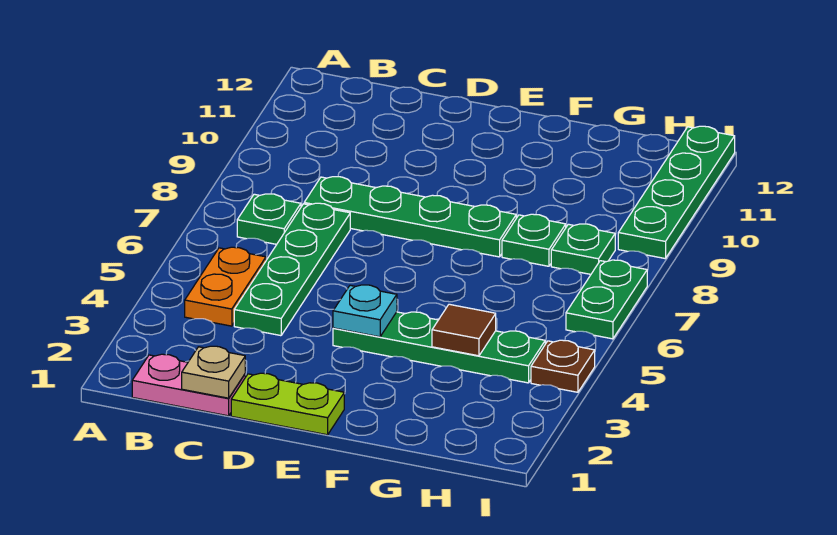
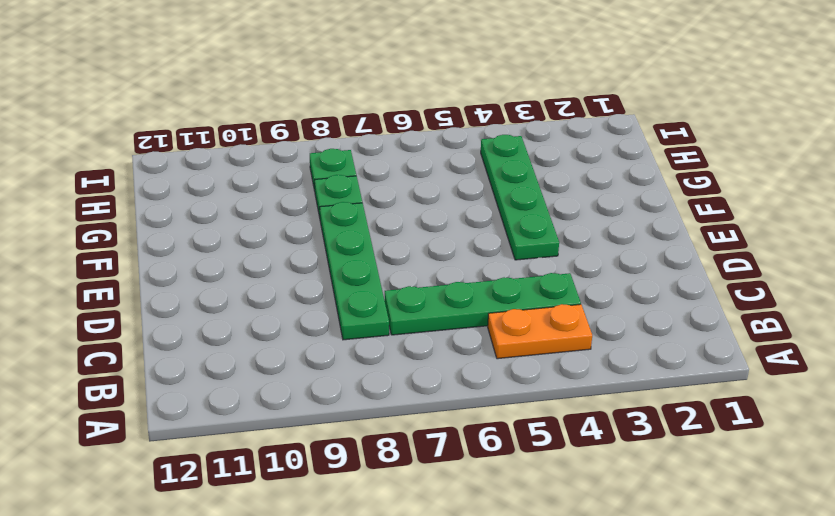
none -> pink 1x2 plate [132,354,245,416]
none -> green 1x1 plate [237,194,301,244]
none -> lime 1x2 plate [231,373,344,435]

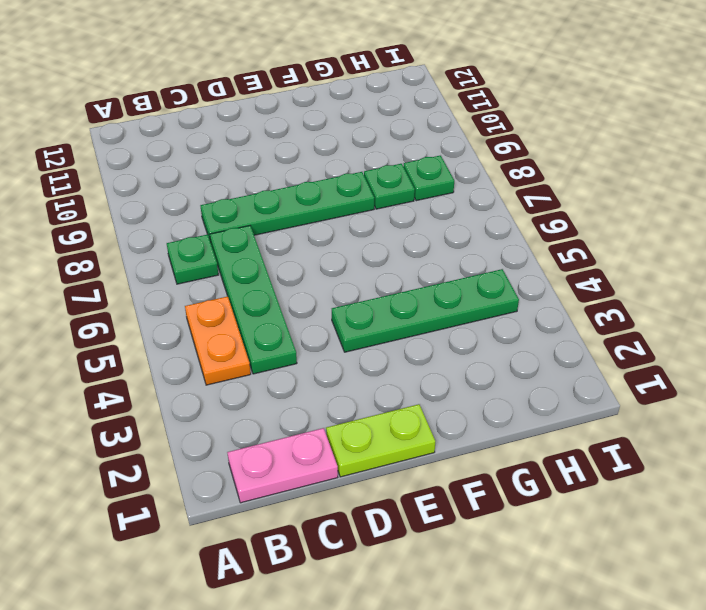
none -> brown 1x1 plate [531,340,595,392]
none -> green 1x2 plate [566,260,647,339]
none -> green 1x4 plate [618,126,735,259]

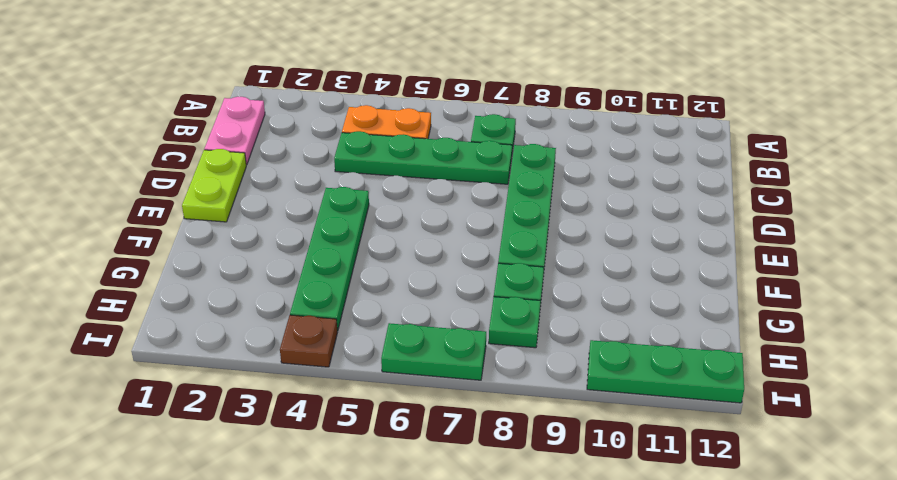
green 1x3 plate [587,340,744,403] -> green 1x4 plate [618,126,735,259]
none -> tan 1x1 plate [182,346,245,398]
none -> cyan 1x1 plate [333,285,397,337]
none -> brown 1x1 tile [432,304,496,356]

